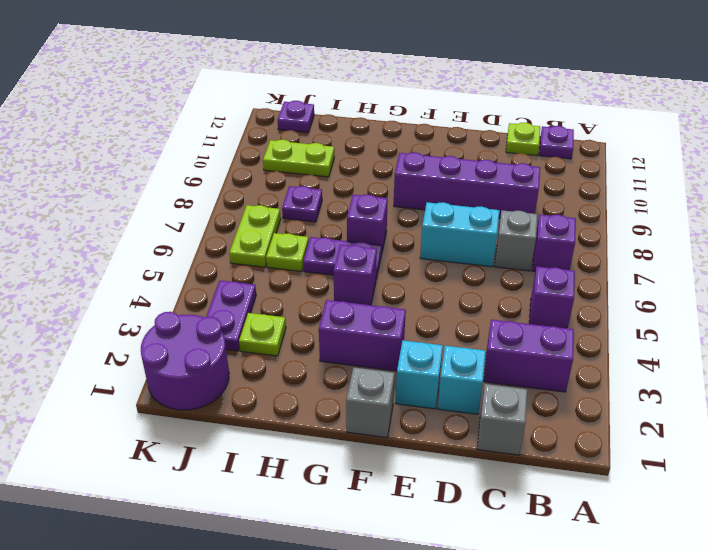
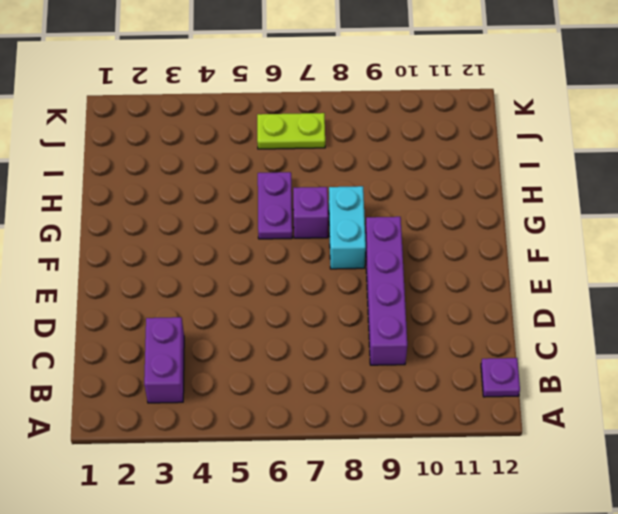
cyan 1x2 brick [329,186,366,269] -> cyan 1x2 brick moved to [420,202,500,267]
none -> purple 1x1 brick [529,267,575,329]
none -> purple 1x1 brick [532,214,576,272]
none -> grey 1x1 brick [477,384,527,455]

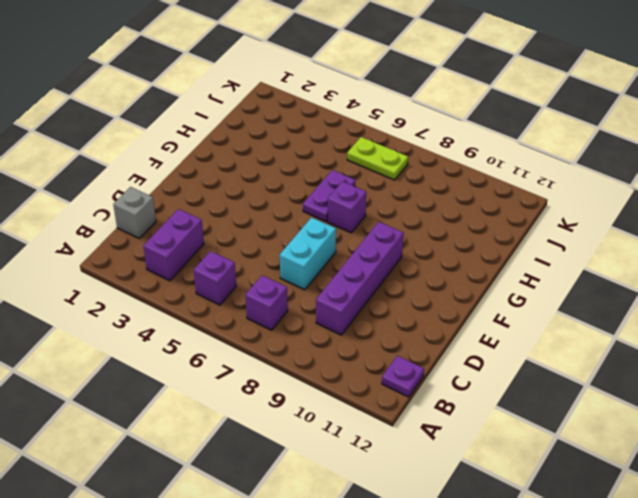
none -> grey 1x1 brick [495,210,537,271]
none -> lime 1x1 plate [506,123,540,156]
none -> cyan 1x1 brick [438,346,486,414]

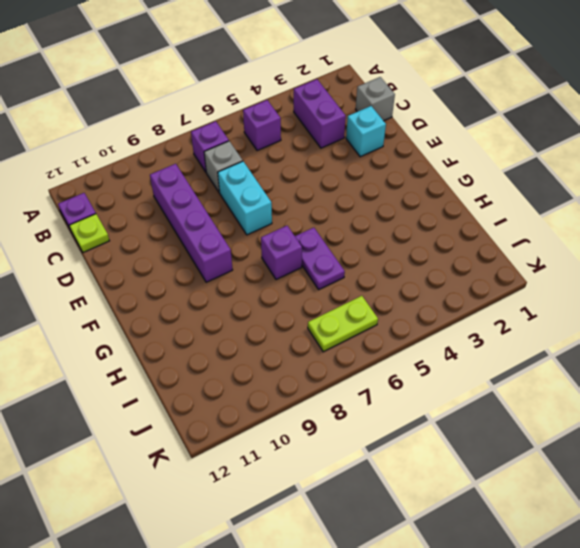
none -> cyan 1x1 brick [396,340,443,409]
none -> grey 1x1 brick [346,367,395,438]
none -> purple 1x2 brick [319,300,406,371]

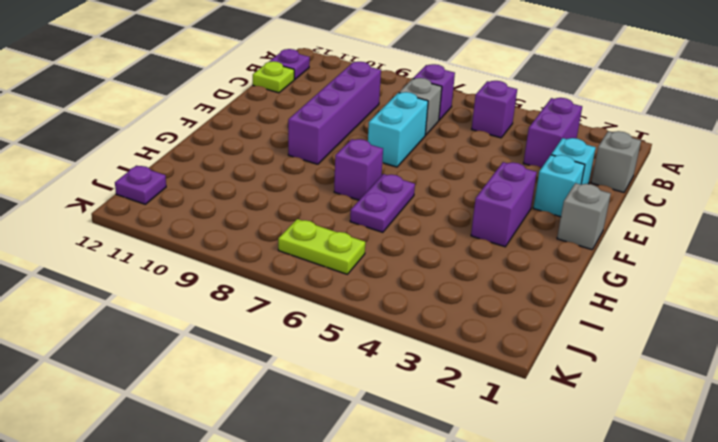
none -> purple 1x1 brick [334,244,377,305]
none -> lime 1x1 plate [239,313,286,356]
none -> lime 1x1 plate [266,233,309,271]

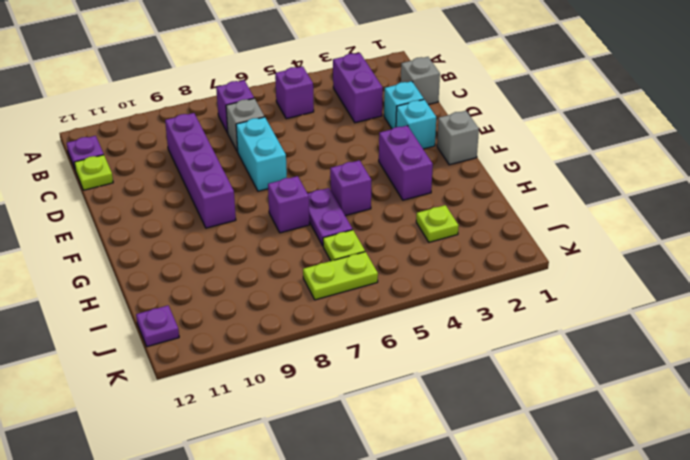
none -> purple 1x1 plate [282,186,322,222]
none -> lime 1x2 plate [263,140,334,177]
none -> purple 2x2 round brick [141,312,229,410]

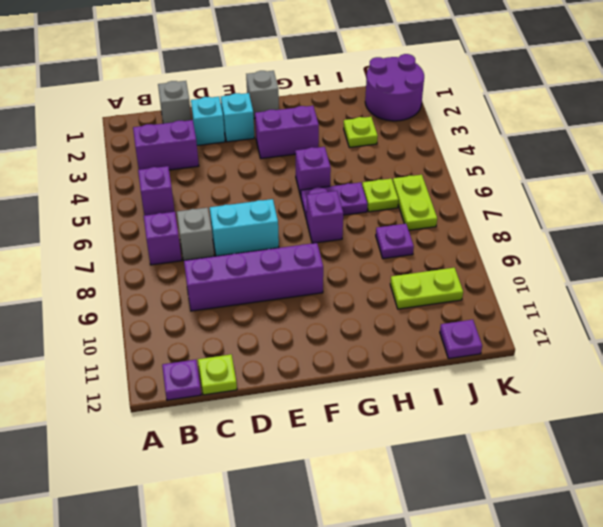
none -> purple 1x2 plate [206,280,256,351]

